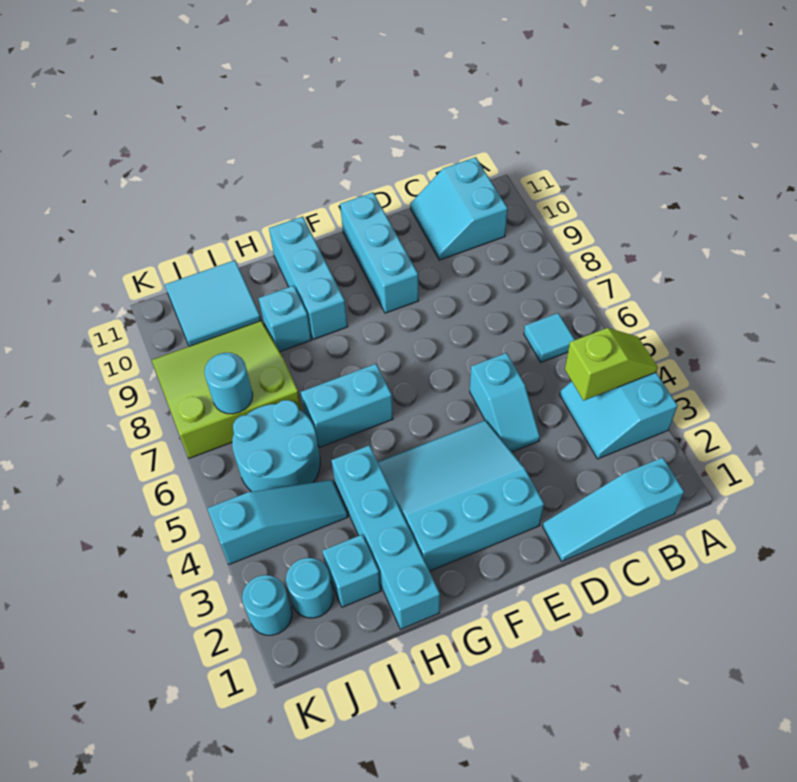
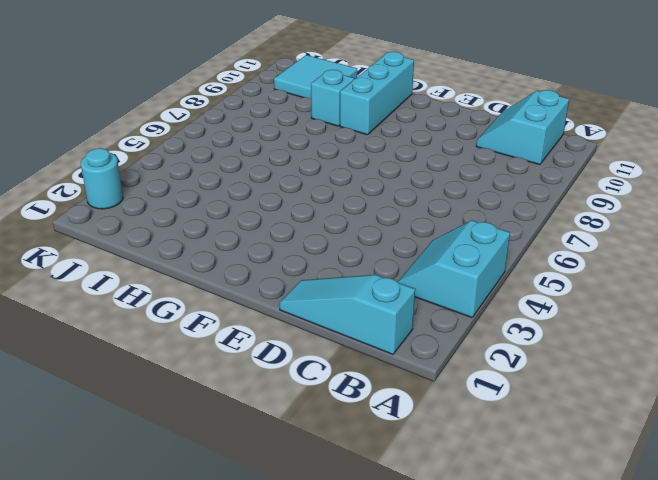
none -> cyan 1x1 tile [524,313,575,362]
none -> cyan 1x2 slope [470,353,540,452]
none -> cyan 3x3 slope [378,420,544,571]

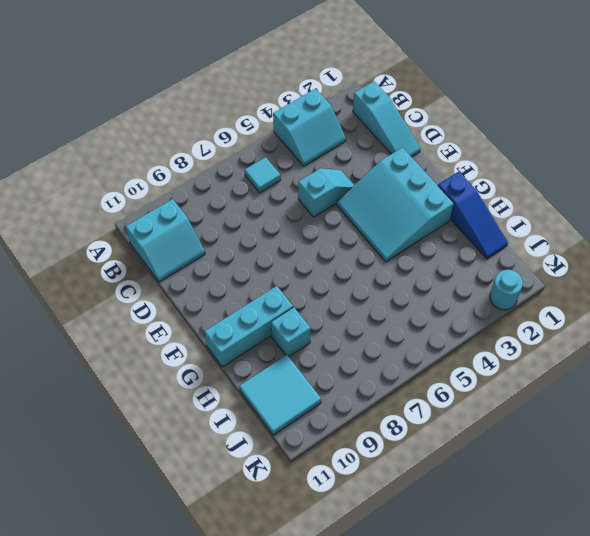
blue 1x3 slope [438,172,508,259] -> cyan 1x4 brick [331,445,440,629]
none -> cyan 1x3 brick [340,192,419,313]
none -> cyan 1x2 brick [301,364,393,448]
none -> cyan 1x1 brick [323,535,381,607]

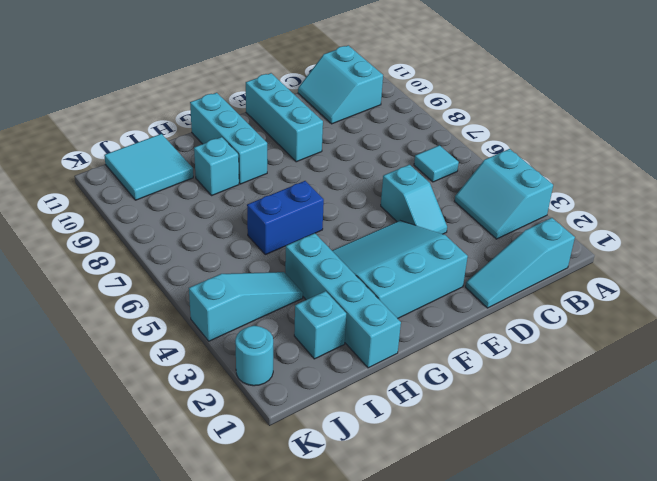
blue 1x2 brick [247,181,324,255] -> cyan 1x2 brick [301,364,393,448]
none -> cyan 2x2 round brick [232,400,320,492]
none -> lime 3x3 slope [152,321,302,458]
none -> cyan 1x1 round brick [286,558,334,618]

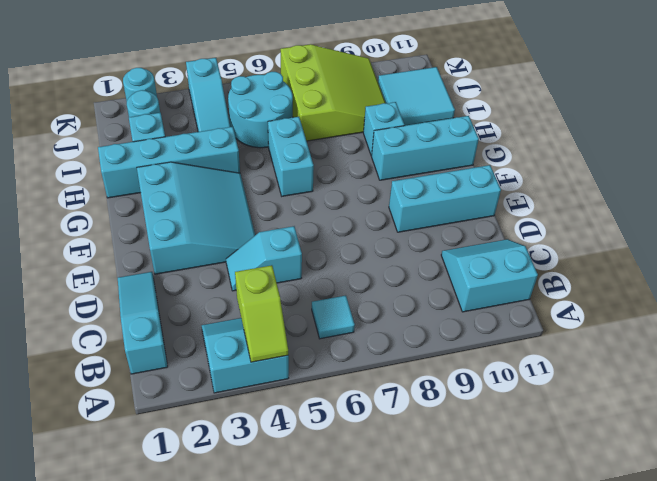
none -> cyan 1x1 round brick [204,353,253,414]

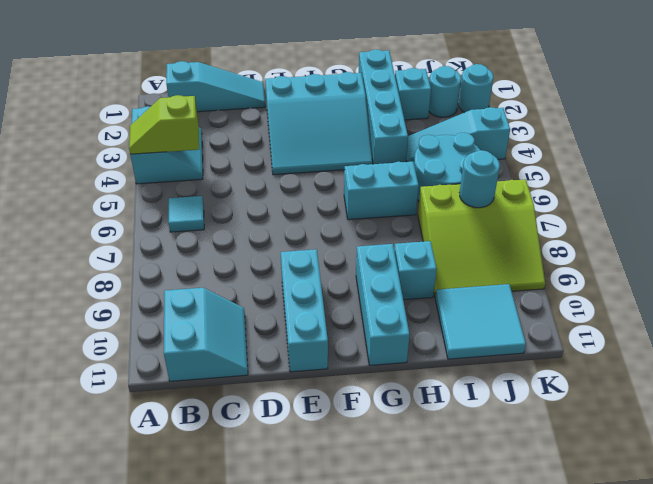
none -> cyan 1x2 slope [470,353,540,452]

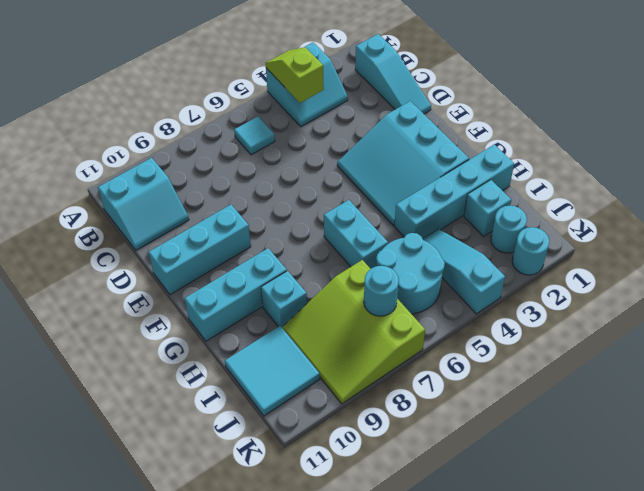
none -> cyan 1x2 slope [470,353,540,452]

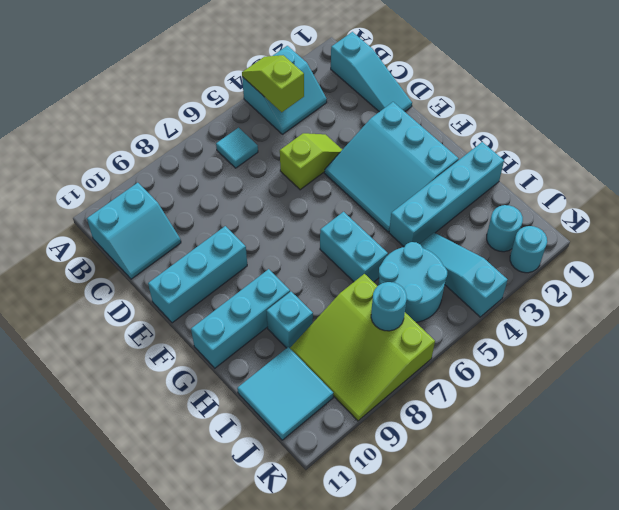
lime 1x2 slope [280,133,342,190] -> cyan 1x2 slope [470,353,540,452]
none -> cyan 1x1 brick [323,535,381,607]

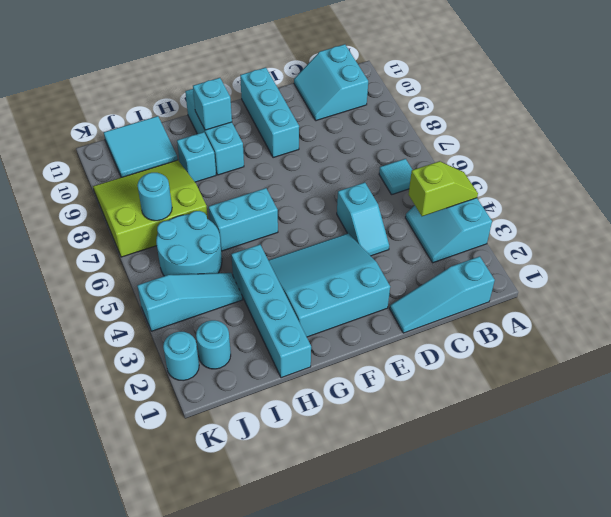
cyan 1x1 brick [193,78,232,130] -> cyan 1x1 brick moved to [323,535,381,607]

